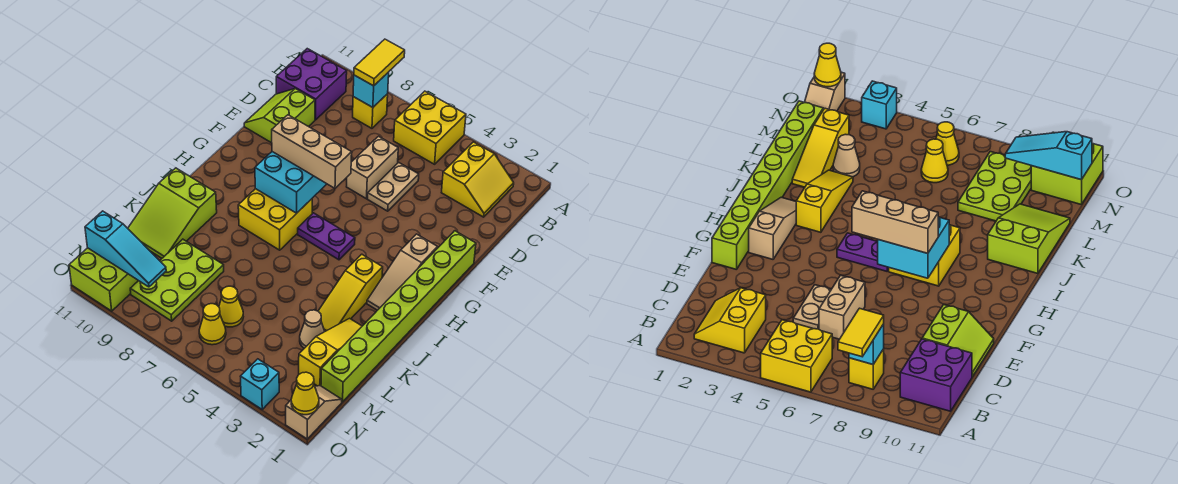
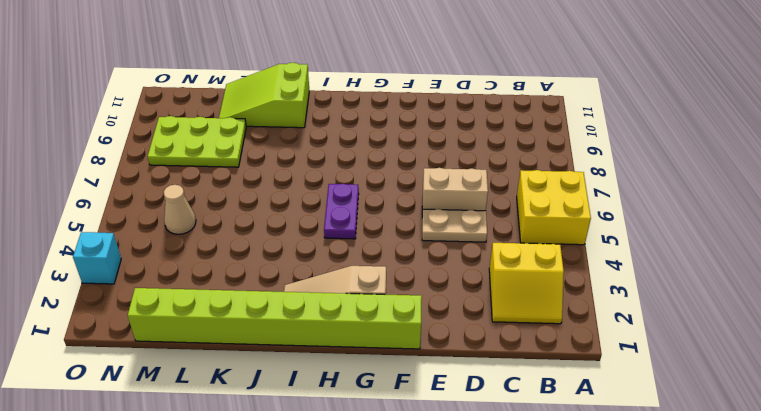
tan 1x1 cone [164,185,196,234] -> tan 1x1 cone moved to [300,310,325,348]
none -> yellow 1x1 brick [353,94,388,128]
none -> purple 2x2 brick [276,49,347,120]
none -> lime 2x2 slope [244,89,315,143]

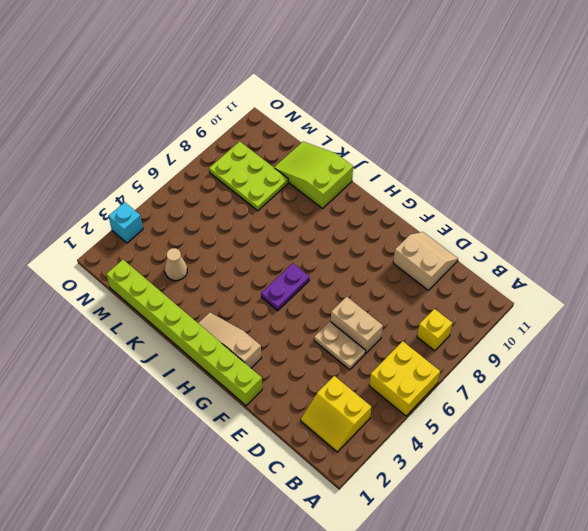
tan 2x2 slope [393,232,458,290] -> lime 2x2 slope [244,89,315,143]
none -> purple 2x2 brick [276,49,347,120]
none -> yellow 2x2 brick [238,189,312,250]
none -> yellow 1x3 slope [318,254,383,331]

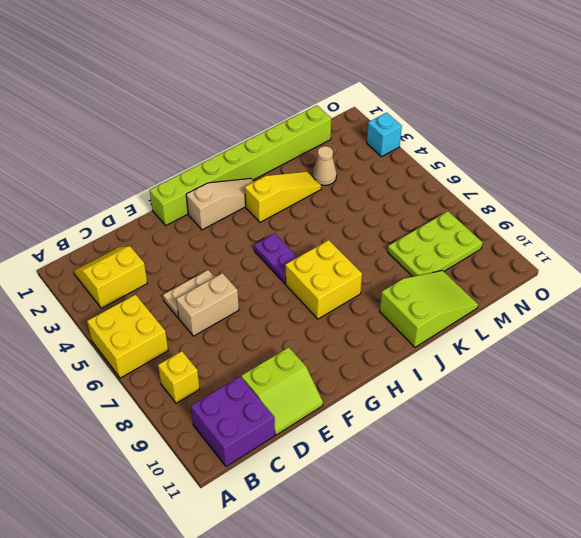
none -> yellow 1x3 slope [299,318,362,386]
none -> yellow 1x1 cone [219,286,243,327]
none -> tan 1x2 slope [286,386,342,439]

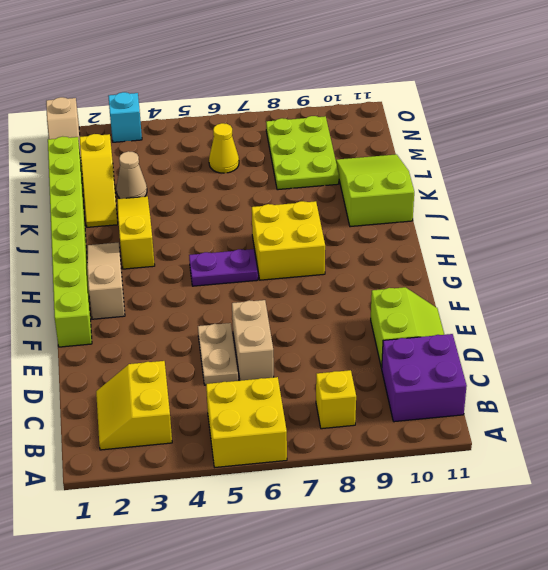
none -> yellow 1x1 cone [199,304,226,345]
none -> lime 2x2 brick [69,248,138,311]
none -> cyan 1x1 brick [353,72,389,108]

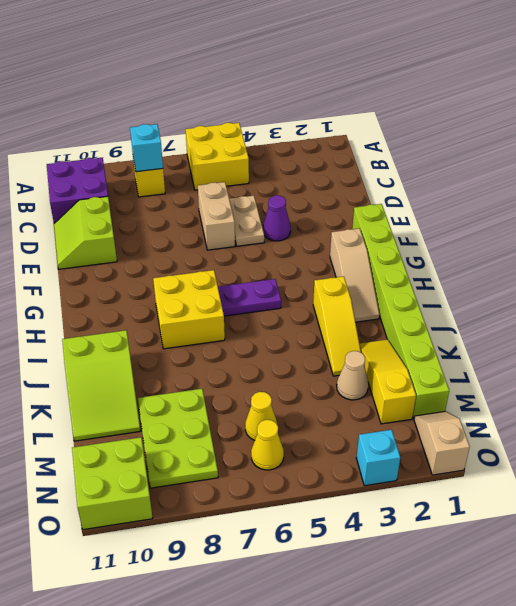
purple 1x1 cone [263,195,291,241] -> none
none -> yellow 2x2 slope [441,142,514,217]
none -> cyan 2x2 brick [255,152,326,213]
none -> cyan 1x3 slope [85,211,166,287]

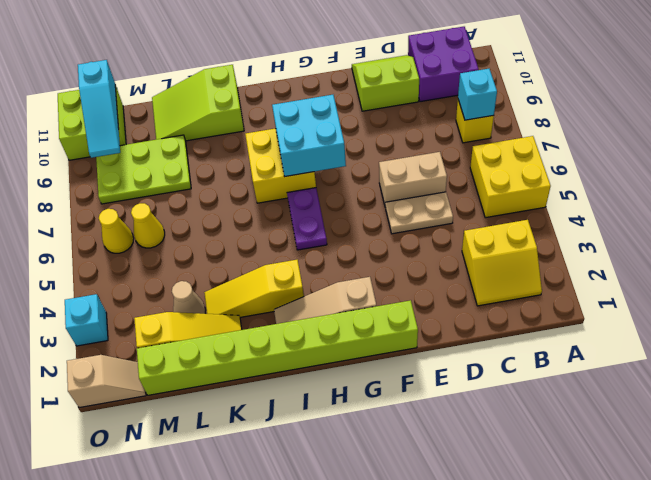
none -> yellow 1x1 cone [291,372,319,415]
none -> yellow 1x2 tile [354,39,405,86]
none -> tan 1x3 brick [272,115,352,188]

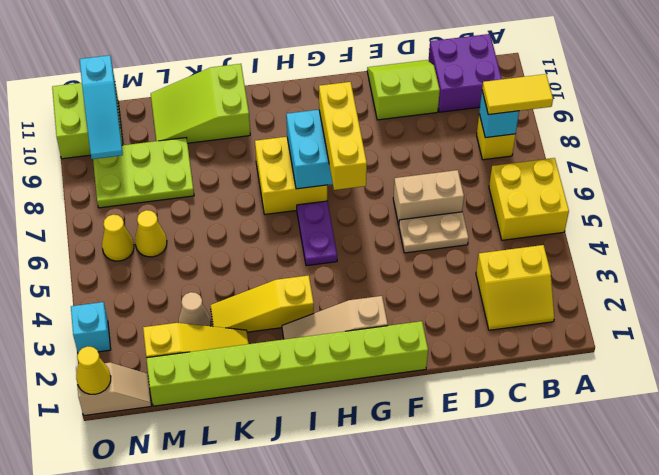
yellow 1x3 brick [319,82,367,190] -> tan 1x3 brick [272,115,352,188]

